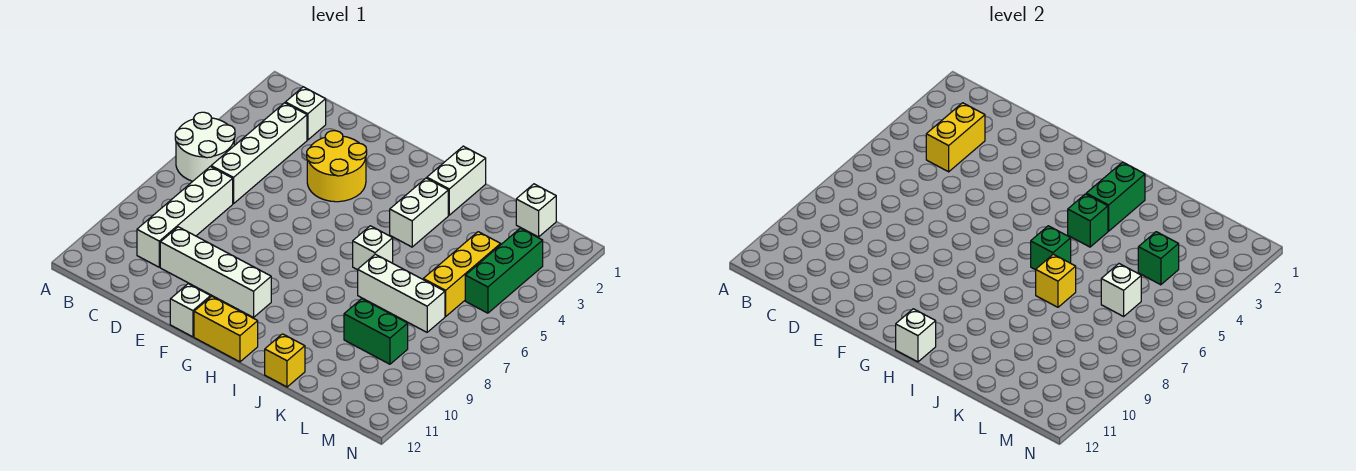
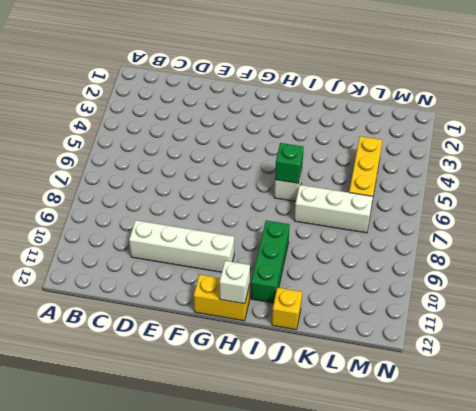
green 1x3 brick [251,220,290,303] -> green 1x3 brick moved to [465,228,543,313]
none -> white 2x2 round brick [175,112,235,181]
none -> white 1x1 brick [285,87,326,140]
none -> white 1x4 brick [211,103,307,204]

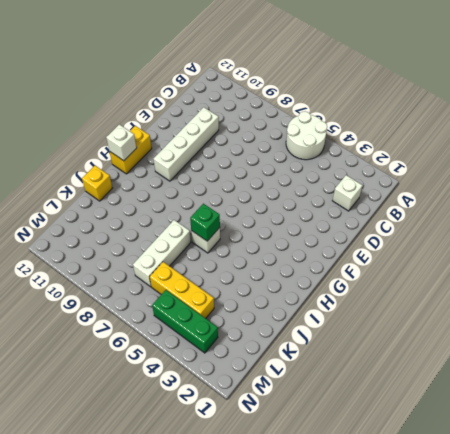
none -> white 1x4 brick [211,103,307,204]
none -> white 1x4 brick [137,166,233,267]
none -> yellow 2x2 round brick [307,131,367,202]

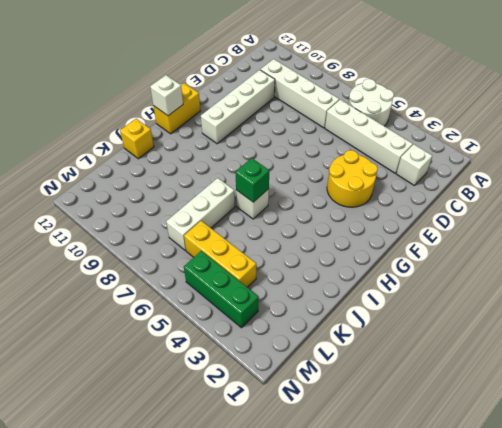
none -> white 1x1 brick [170,284,211,337]
none -> white 1x2 brick [427,146,486,215]
none -> white 1x2 brick [390,178,448,247]

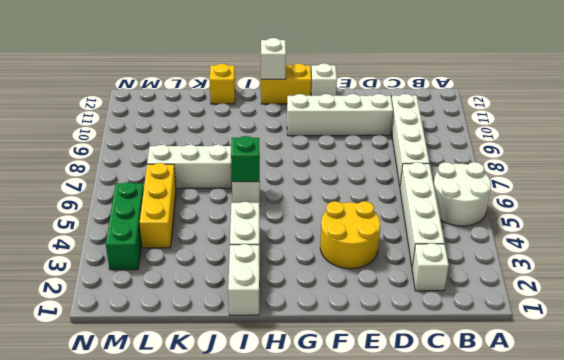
none -> green 1x2 brick [344,299,408,364]
none -> white 1x1 brick [516,184,556,237]
none -> yellow 1x2 brick [926,103,985,172]

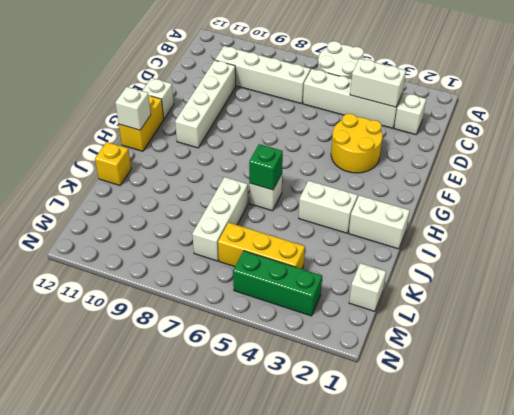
white 1x2 brick [350,59,406,107] -> yellow 1x2 brick [926,103,985,172]
none -> green 1x2 brick [344,299,408,364]
none -> green 1x2 brick [1086,162,1145,231]
none -> green 1x1 brick [1068,194,1108,247]

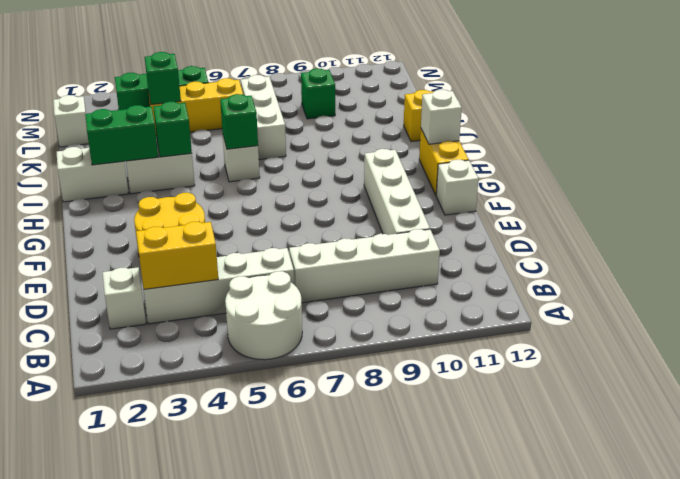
green 1x1 brick [301,68,335,119] -> green 1x2 brick [344,299,408,364]
none -> yellow 1x1 brick [1036,254,1076,307]
none -> white 1x1 brick [1101,264,1141,316]

